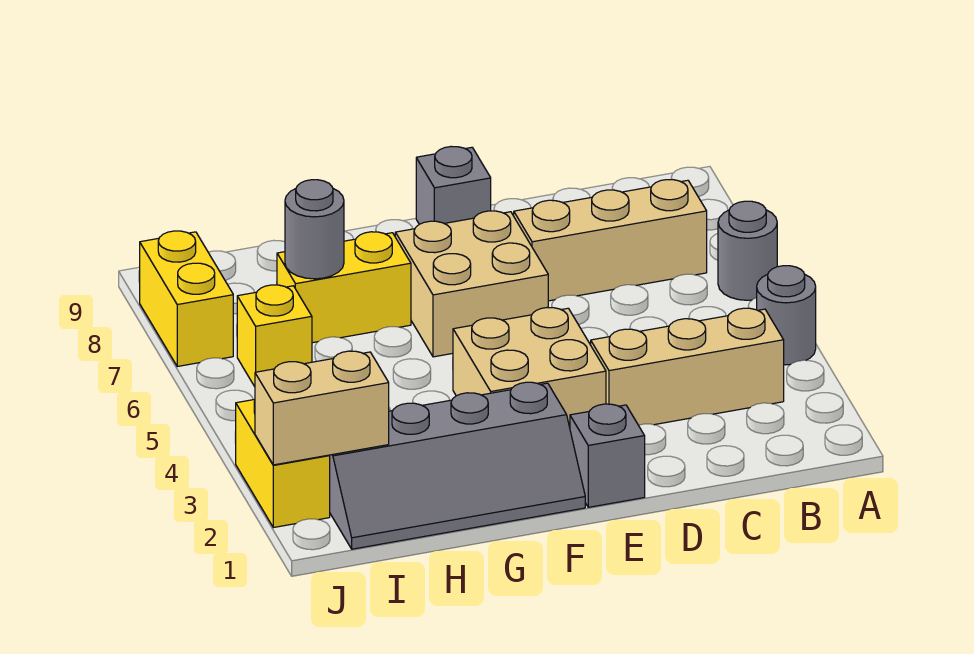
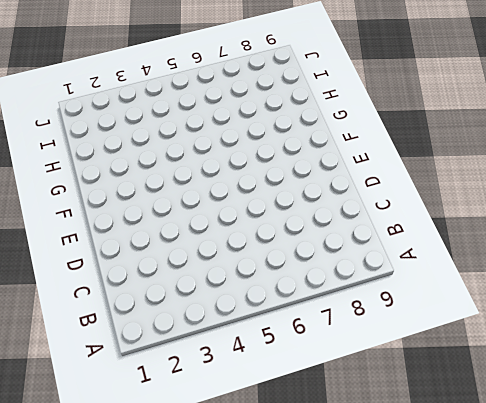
none -> grey 1x1 round brick [757,266,816,365]
none -> grey 1x1 round brick [718,201,777,300]
none -> tan 1x3 brick [591,308,784,425]

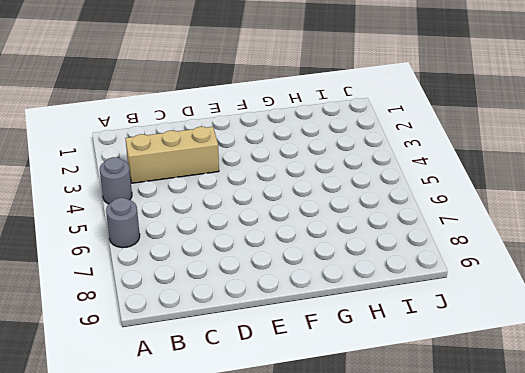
none -> tan 1x3 brick [514,180,707,301]
none -> grey 1x1 brick [570,404,645,507]
none -> tan 2x2 brick [453,308,606,427]

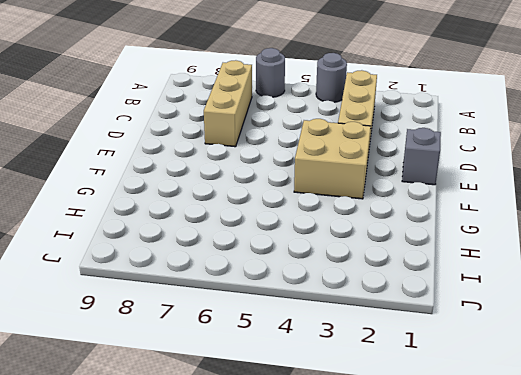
none -> tan 2x2 brick [395,211,548,357]
none -> grey 1x1 brick [416,146,491,224]
none -> grey 2x4 slope [329,382,585,549]

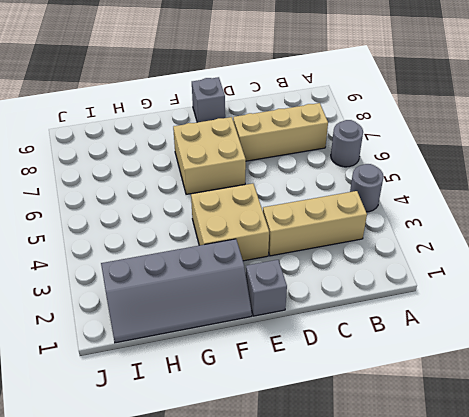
none -> yellow 1x2 brick [277,232,411,343]
none -> yellow 1x1 brick [237,285,312,387]
none -> yellow 1x2 brick [235,399,330,528]

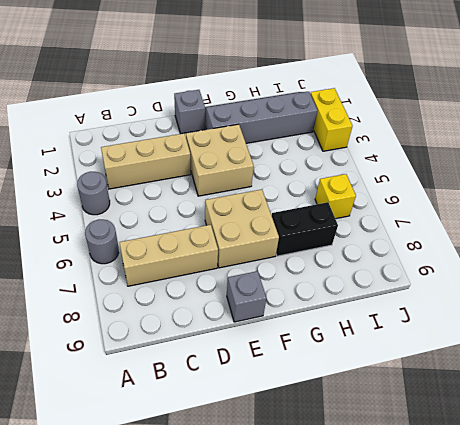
black 1x2 brick [272,202,338,256] -> yellow 1x2 brick [277,232,411,343]
none -> yellow 1x2 brick [140,231,233,366]
none -> grey 1x1 round brick [285,180,344,279]
none -> tan 1x2 brick [255,351,389,465]

